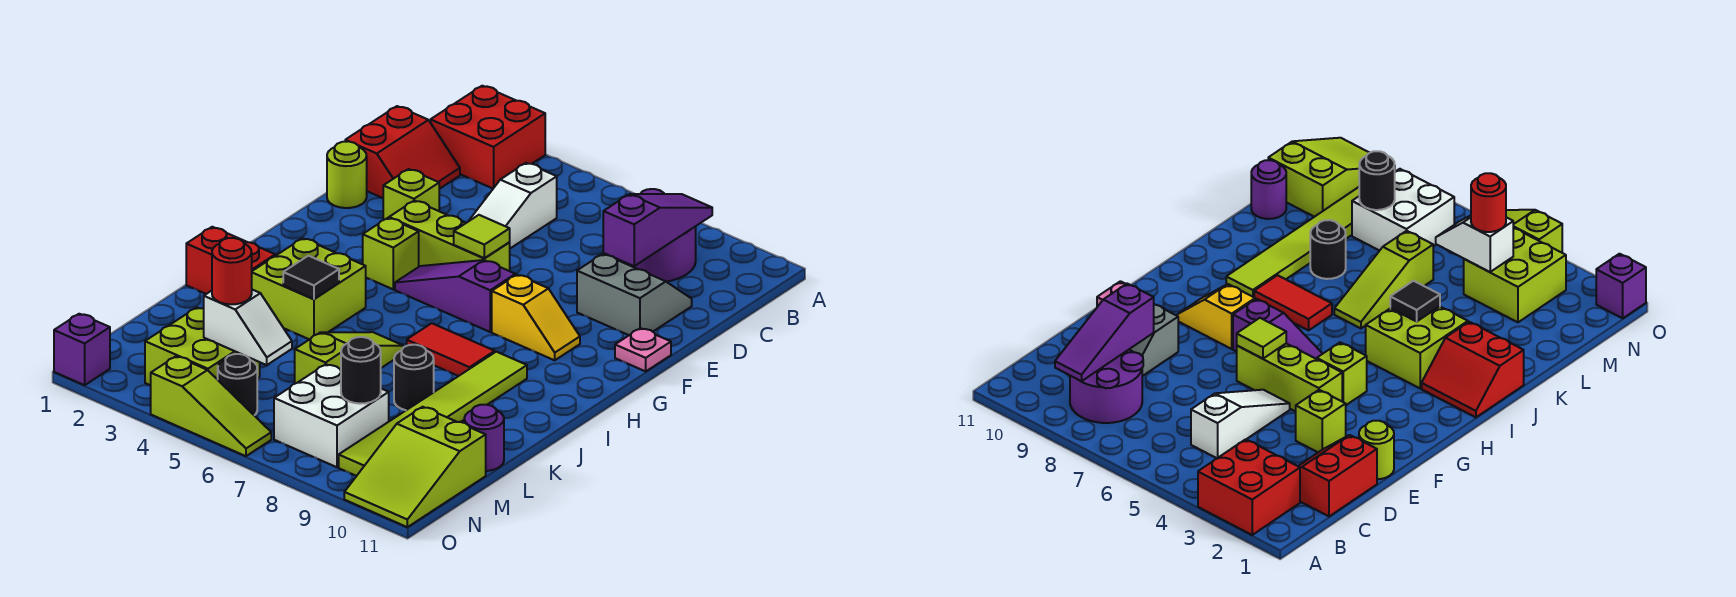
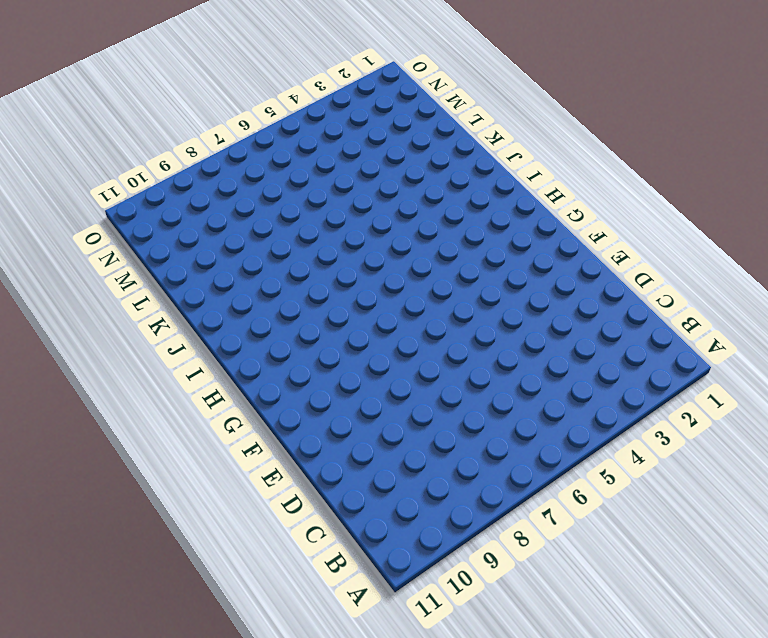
none -> red 2x2 brick [431,86,545,188]
none -> purple 2x2 round brick [617,189,696,282]
none -> red 2x2 slope [345,106,460,198]
none -> white 1x3 slope [468,163,557,248]

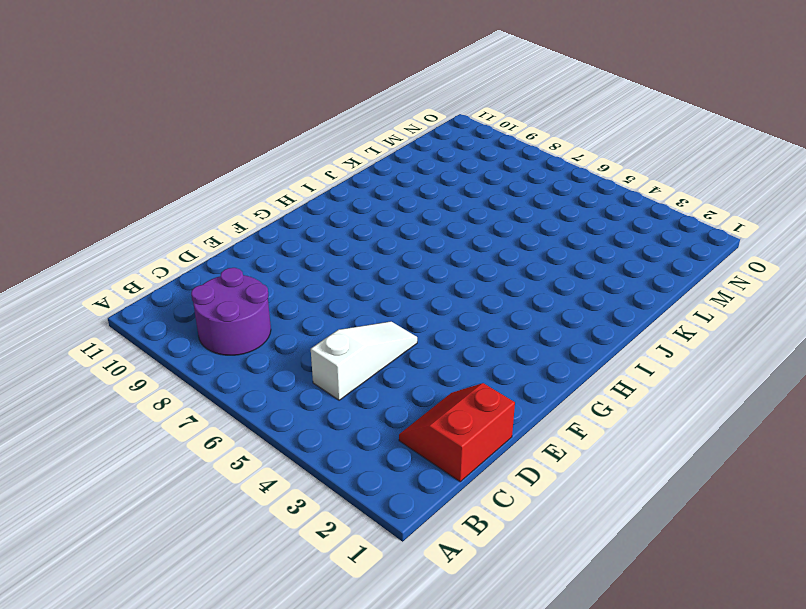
none -> red 2x2 brick [431,86,545,188]
none -> grey 2x2 slope [577,254,692,335]
none -> lime 1x1 round brick [327,141,367,208]
none -> lime 1x1 brick [383,169,439,220]

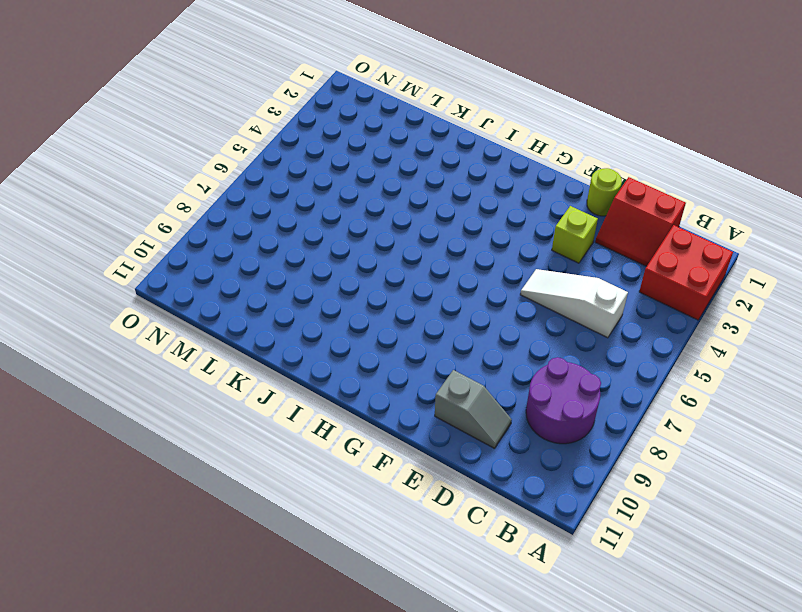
grey 1x2 slope [435,370,512,448] -> grey 2x2 slope [577,254,692,335]
none -> lime 1x3 brick [389,201,510,271]
none -> pink 1x1 plate [615,328,671,371]
none -> lime 1x1 brick [363,218,419,289]
none -> purple 1x3 slope [395,260,515,332]

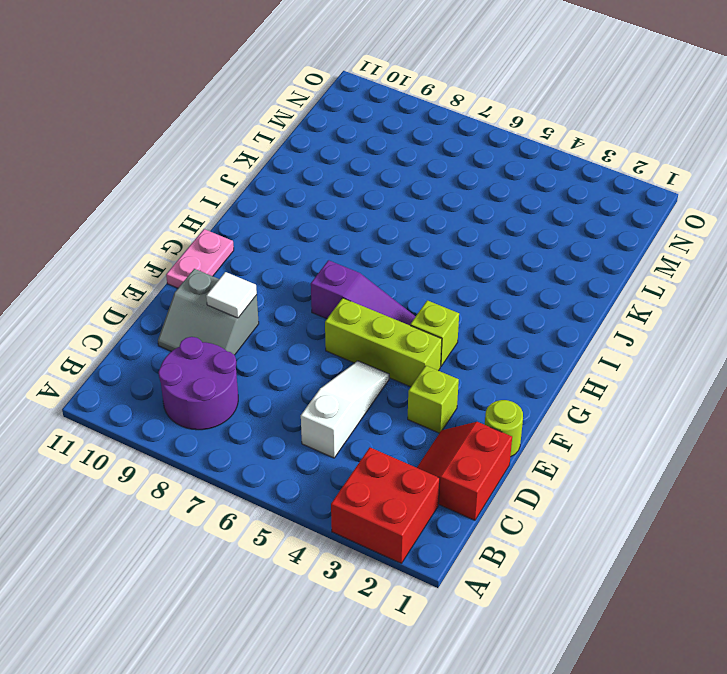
white 1x1 tile [206,272,257,318] -> none
pink 1x2 plate [166,229,234,288] -> pink 1x1 plate [615,328,671,371]
none -> yellow 1x2 slope [492,275,580,360]
none -> red 2x2 slope [186,227,276,294]
none -> lime 2x2 brick [252,238,366,340]
none -> red 1x2 tile [407,323,495,376]

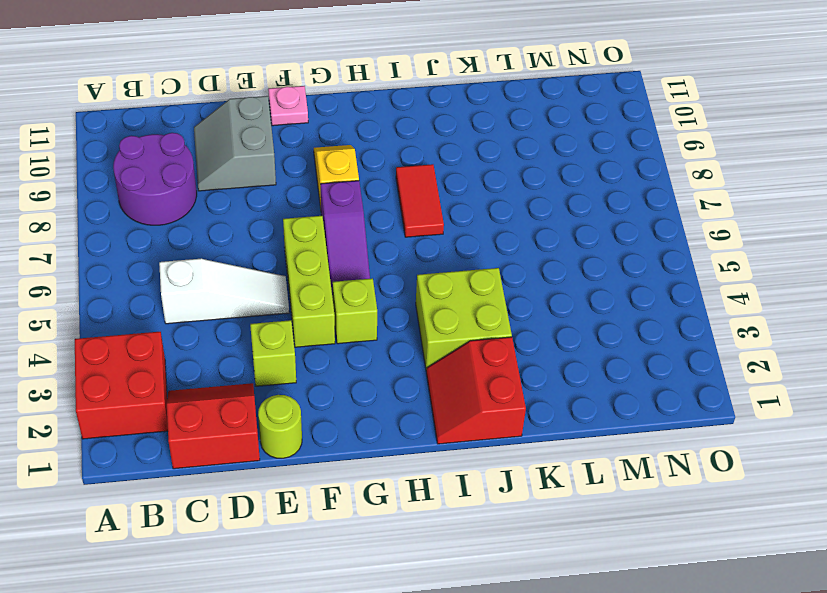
none -> lime 1x6 tile [339,352,527,476]
none -> lime 1x3 slope [295,332,404,384]
none -> black 1x1 round brick [394,345,434,410]
none -> purple 1x1 round brick [464,405,504,471]

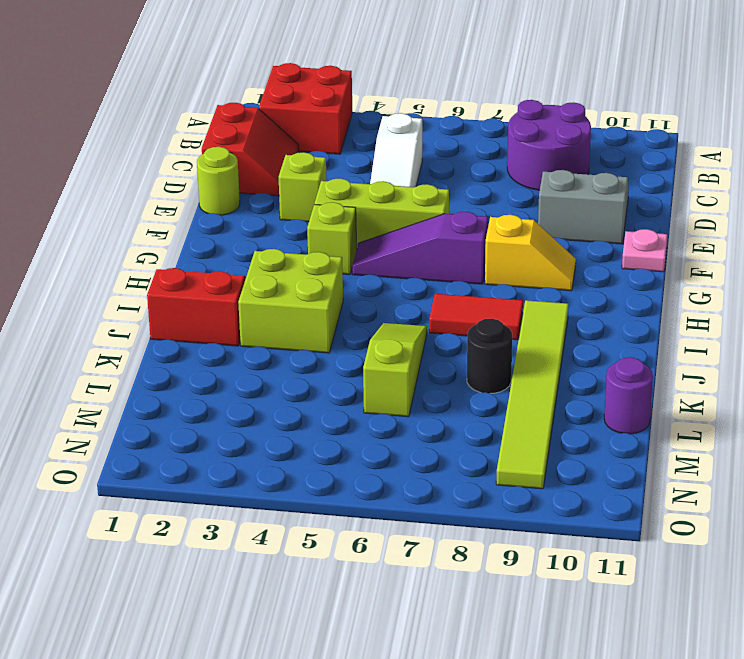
none -> lime 2x2 brick [145,307,260,385]
none -> white 2x2 brick [274,364,389,467]
none -> lime 2x3 slope [344,407,486,527]
none -> black 1x1 round brick [218,354,257,415]

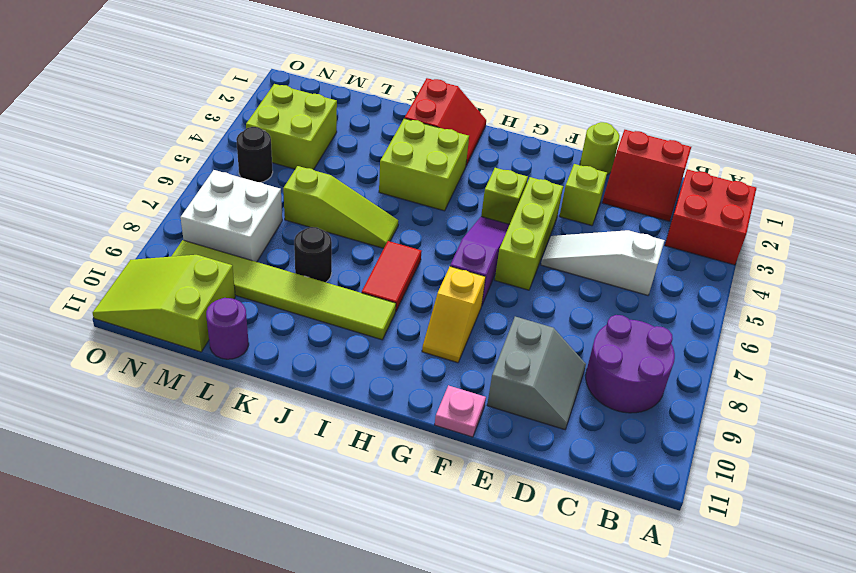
none -> purple 1x1 brick [54,314,110,385]
none -> lime 1x3 slope [150,356,271,456]
none -> purple 1x3 slope [603,194,712,266]
none -> lime 1x1 tile [454,215,510,258]

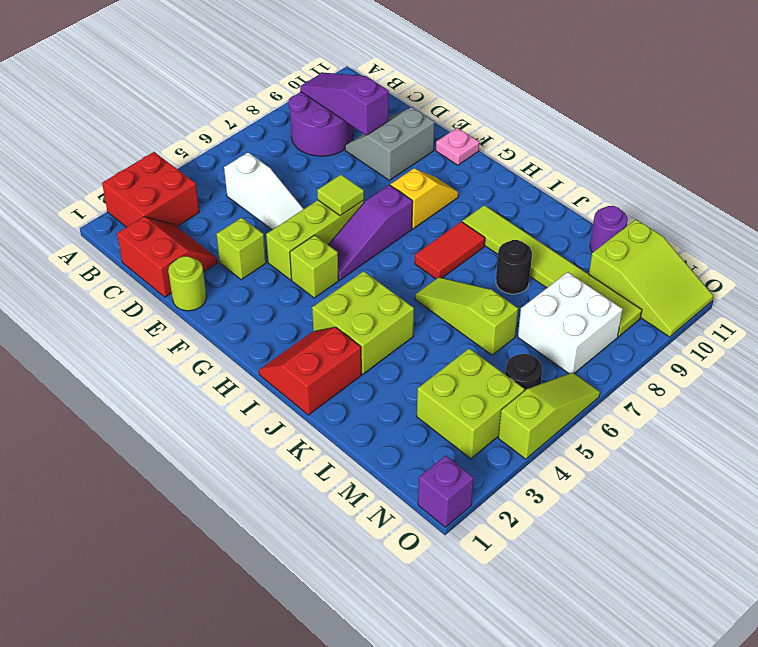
none -> black 1x1 tile [283,256,339,299]
none -> white 1x2 slope [204,290,292,365]
none -> black 1x1 round brick [341,337,381,404]
none -> red 1x1 round brick [212,238,252,304]

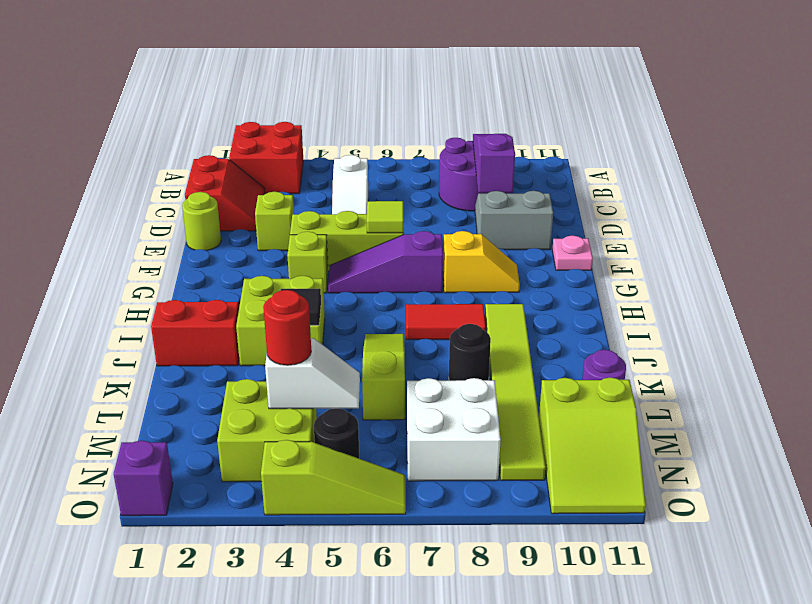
none -> black 1x1 round brick [341,337,381,404]

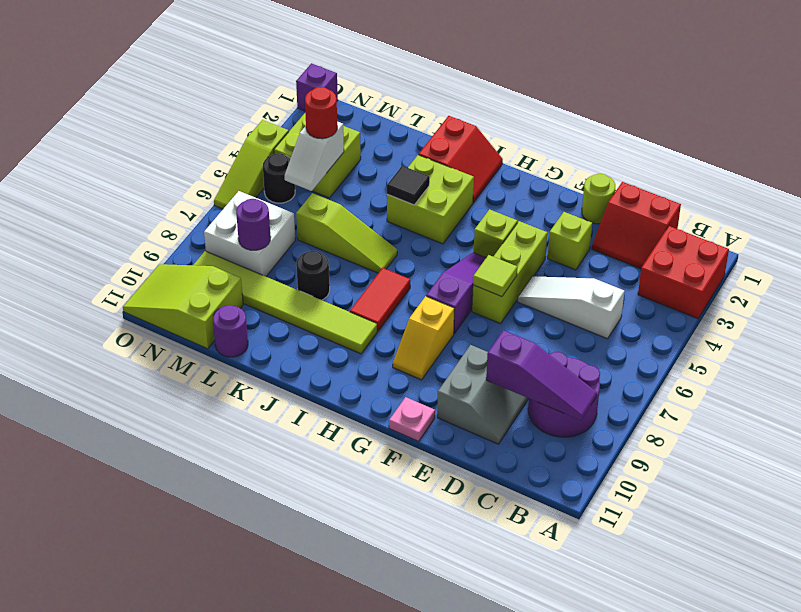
purple 1x1 round brick [236,199,271,250] -> black 1x1 round brick [341,337,381,404]

